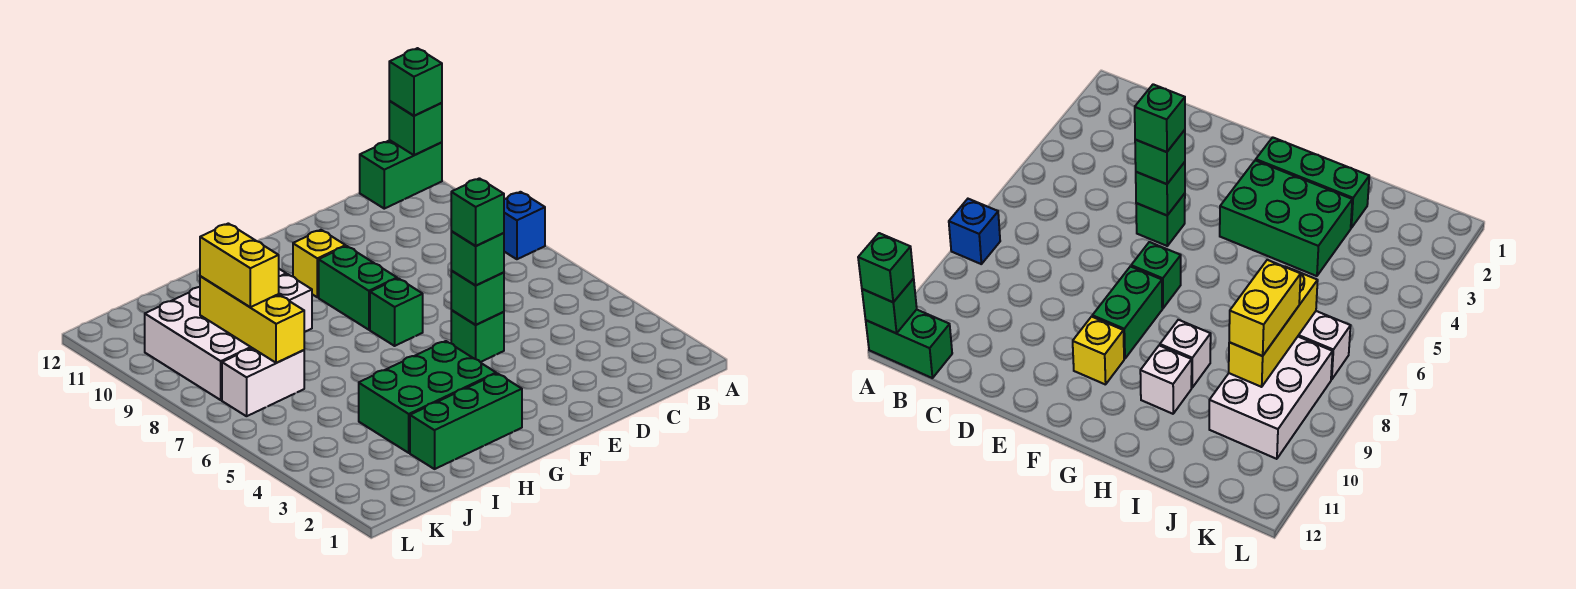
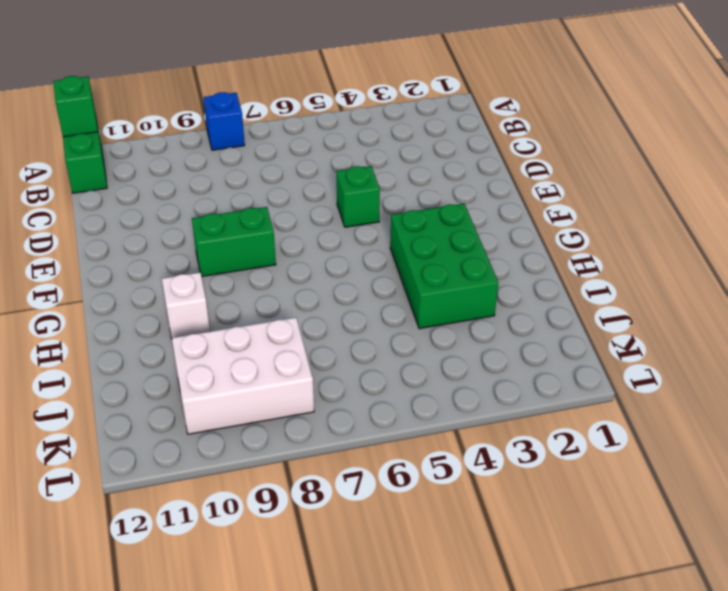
none -> green 1x1 brick [370,278,423,346]
none -> yellow 1x1 brick [293,230,346,297]
none -> green 1x3 brick [410,373,522,469]

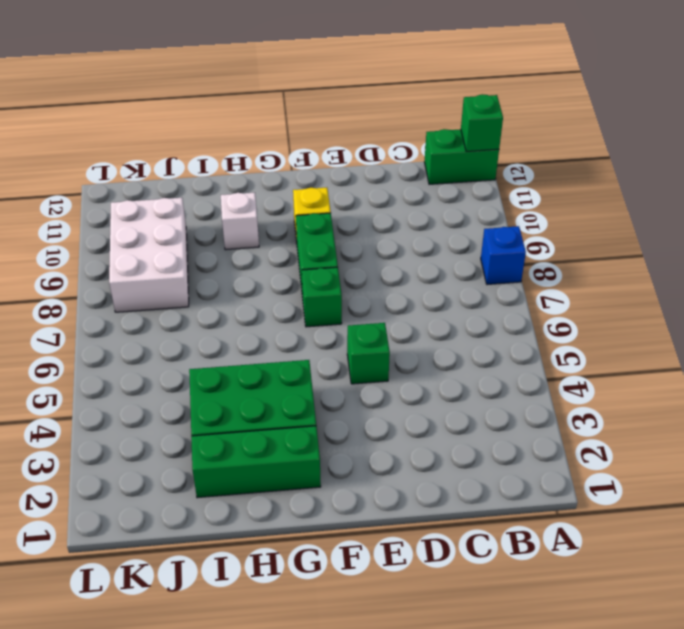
none -> white 1x1 brick [279,274,312,332]
none -> white 1x2 brick [222,348,304,416]
none -> green 1x1 brick [451,271,504,325]

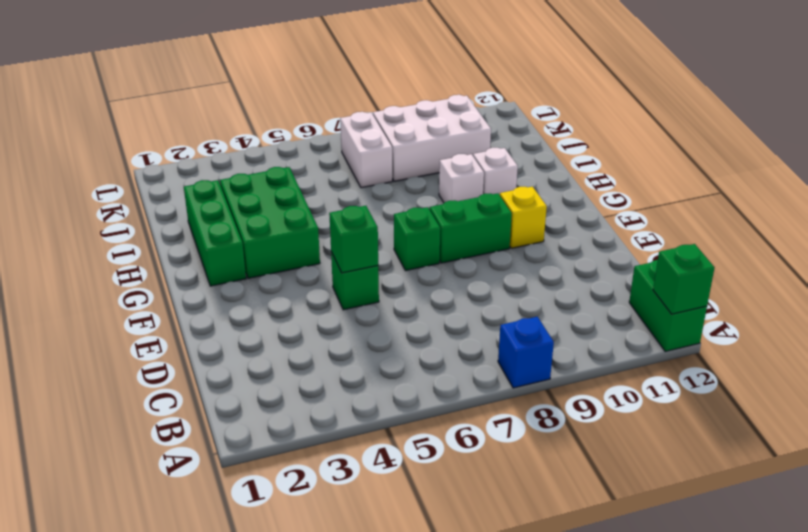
none -> yellow 1x3 brick [200,276,304,363]
none -> green 1x1 brick [389,48,442,116]
none -> green 1x1 brick [451,231,504,285]

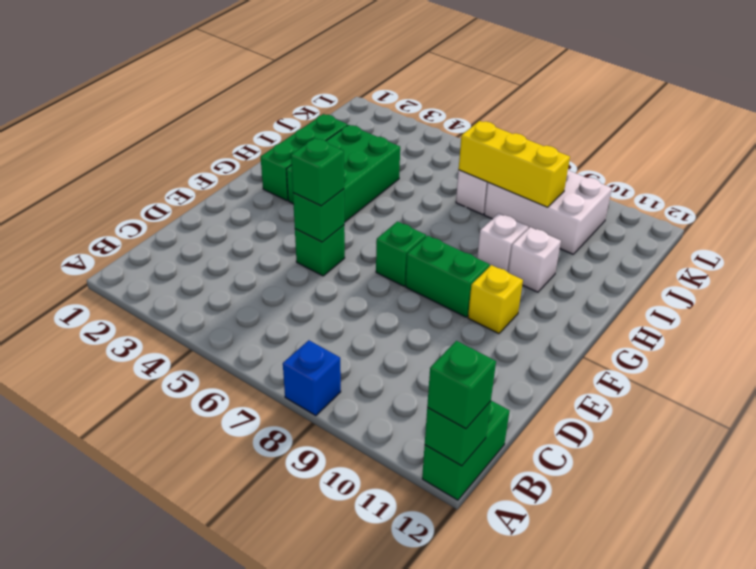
none -> yellow 1x2 brick [200,223,279,307]
none -> green 1x1 brick [451,178,504,246]

